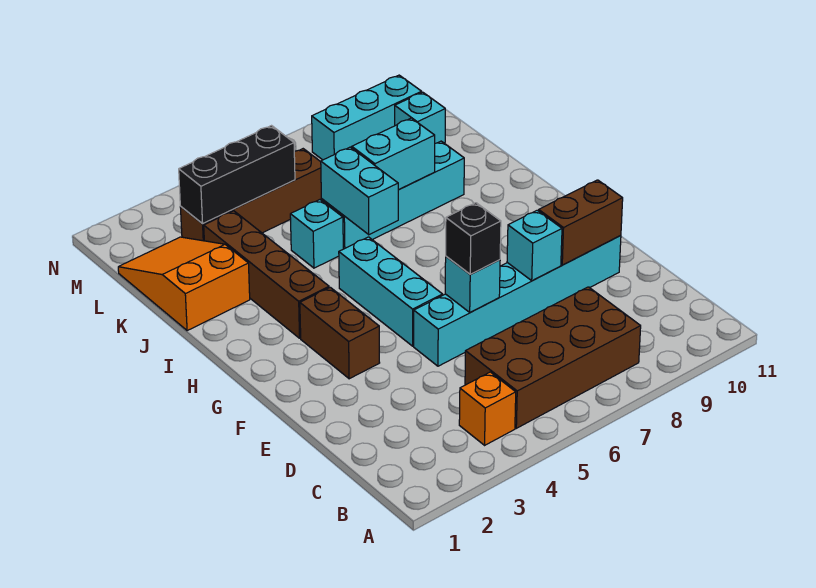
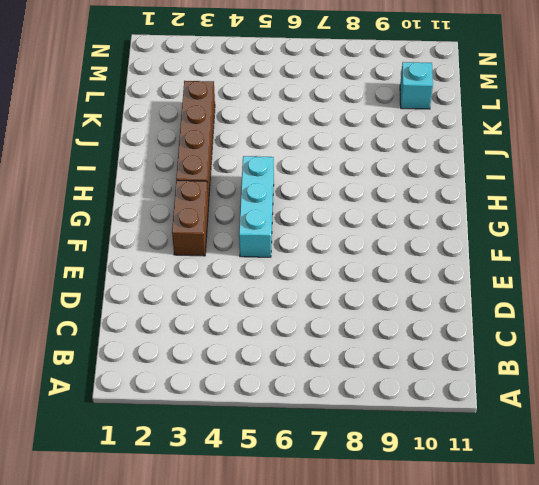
none -> orange 1x1 brick [459,372,516,445]
none -> brown 2x4 brick [465,287,641,428]
none -> cyan 1x6 brick [414,236,621,366]

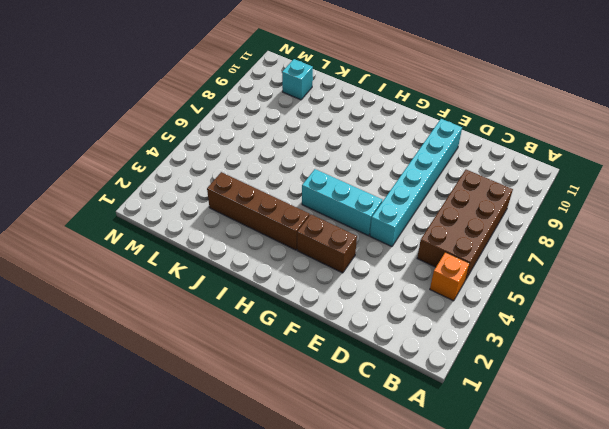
none -> orange 2x3 slope [118,237,250,331]
none -> cyan 1x1 brick [290,200,343,268]
none -> cyan 1x4 brick [321,141,464,249]

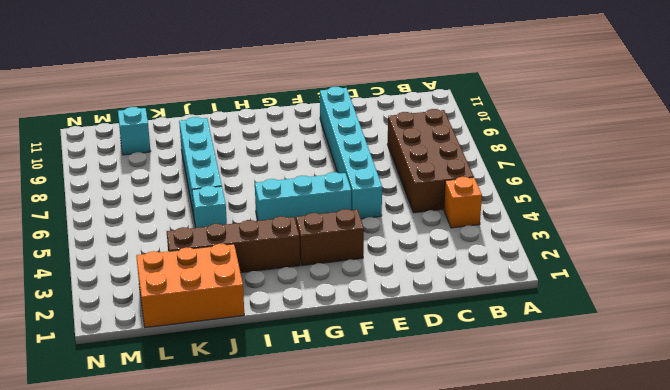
orange 2x3 brick [136,244,244,328] -> orange 2x3 slope [118,237,250,331]
none -> brown 1x4 brick [180,149,322,241]
none -> cyan 1x3 brick [312,75,422,160]
none -> cyan 1x1 brick [445,257,500,312]

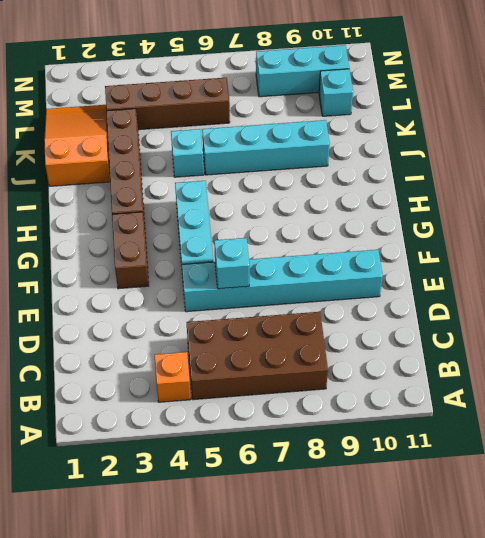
none -> cyan 1x1 brick [507,210,562,281]
none -> brown 1x2 brick [539,180,623,265]
none -> cyan 1x2 brick [321,147,398,235]

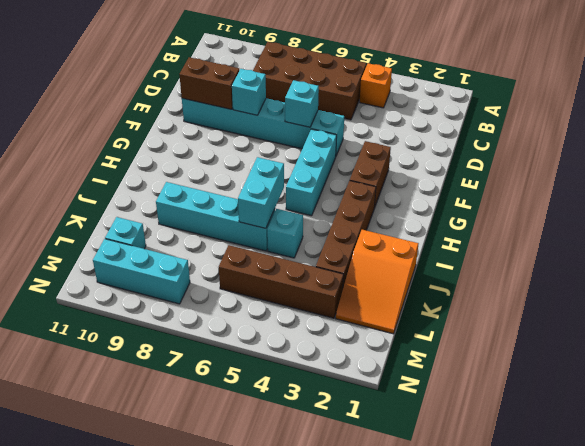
none -> cyan 1x2 brick [352,118,435,190]
none -> black 1x3 brick [179,126,295,224]
none -> black 1x1 brick [446,203,501,274]

